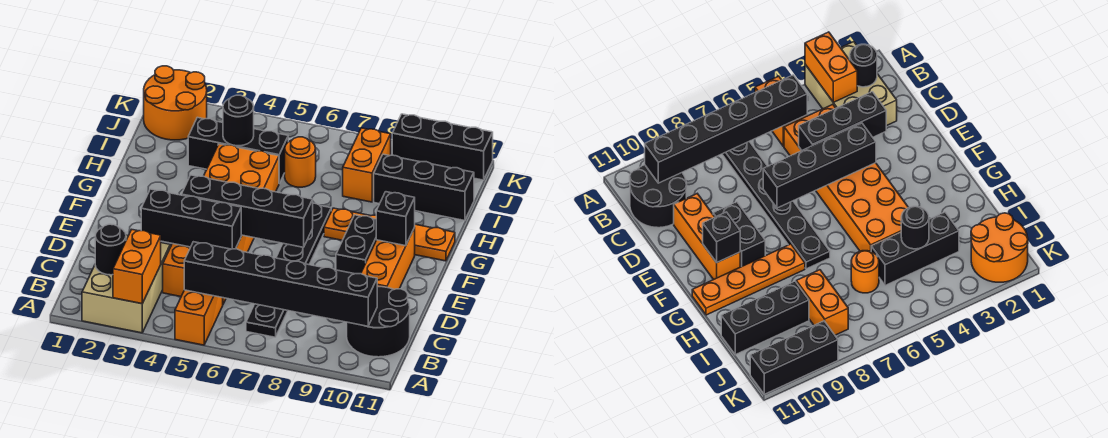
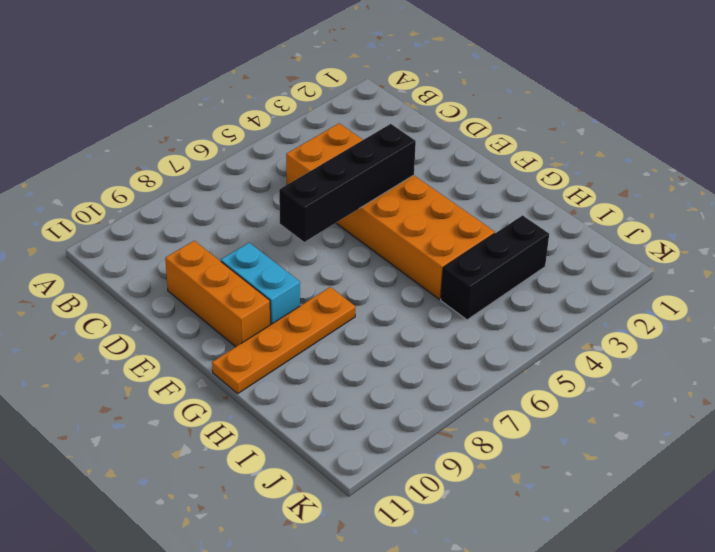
cyan 1x2 brick [221,243,300,325] -> black 1x2 brick [336,215,376,274]
none -> tan 2x3 brick [82,235,170,333]
none -> orange 1x2 brick [175,290,223,345]
none -> black 1x6 plate [246,203,331,337]

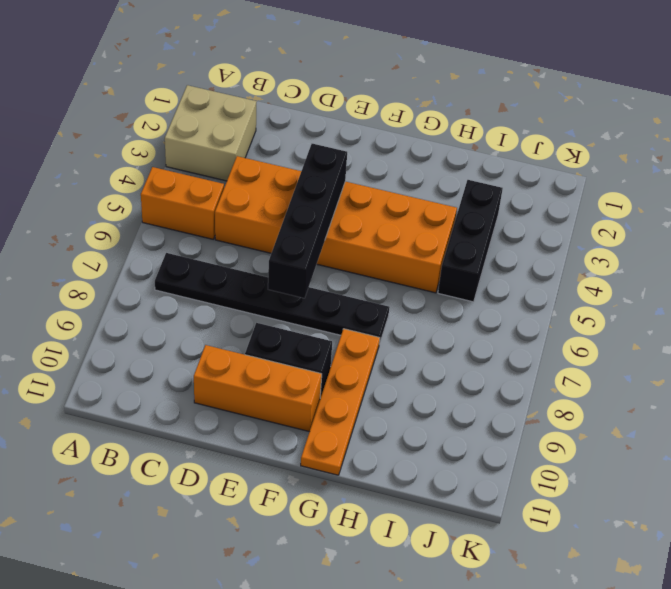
tan 2x2 brick [165,85,257,181] -> tan 2x3 brick [82,235,170,333]
none -> black 2x2 round brick [347,287,410,357]
none -> orange 1x1 round brick [285,137,316,187]
none -> orange 1x2 brick [343,128,391,202]

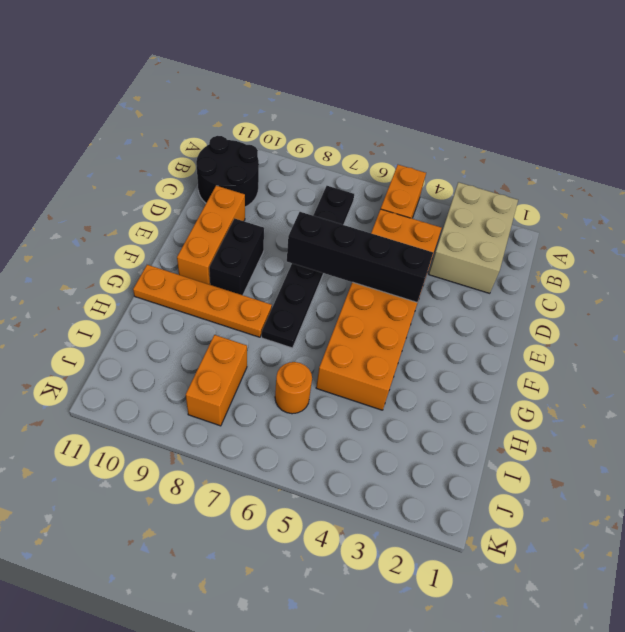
none -> black 1x3 brick [188,117,288,183]
none -> black 1x3 brick [374,154,474,221]
none -> orange 2x2 round brick [144,66,207,140]

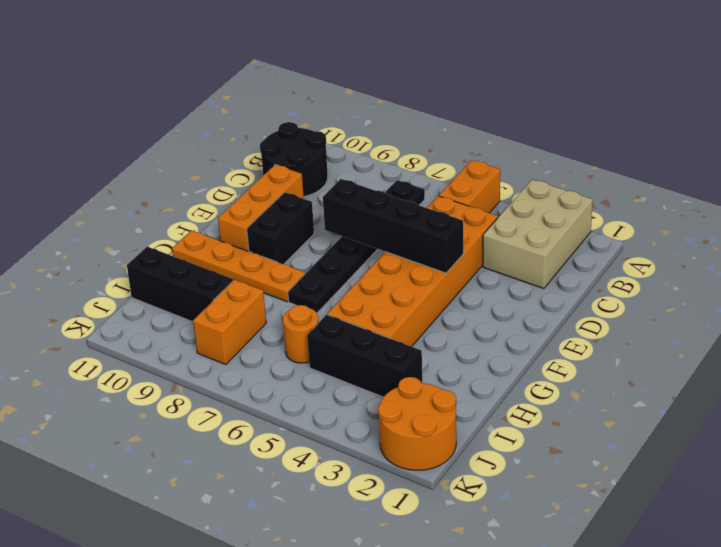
none -> black 1x3 brick [392,114,493,180]
none -> orange 1x2 brick [113,230,161,304]
none -> black 1x1 round brick [95,224,126,275]

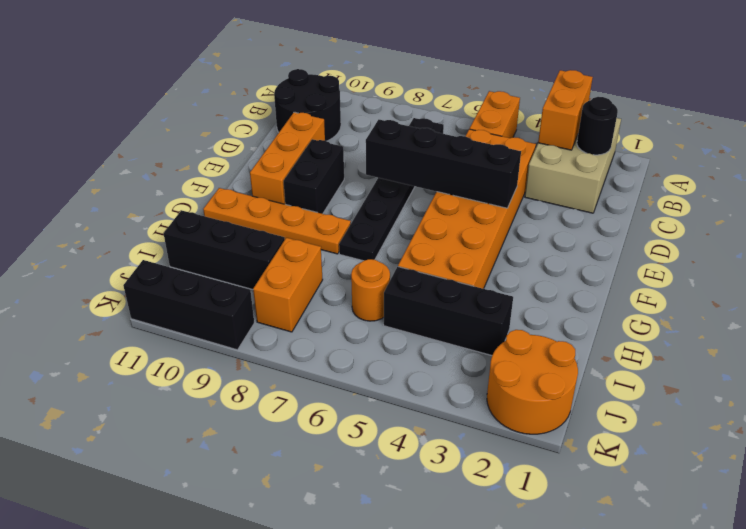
none -> black 1x6 brick [184,242,377,326]
none -> black 1x3 brick [141,189,241,249]
none -> black 1x1 brick [376,192,415,246]

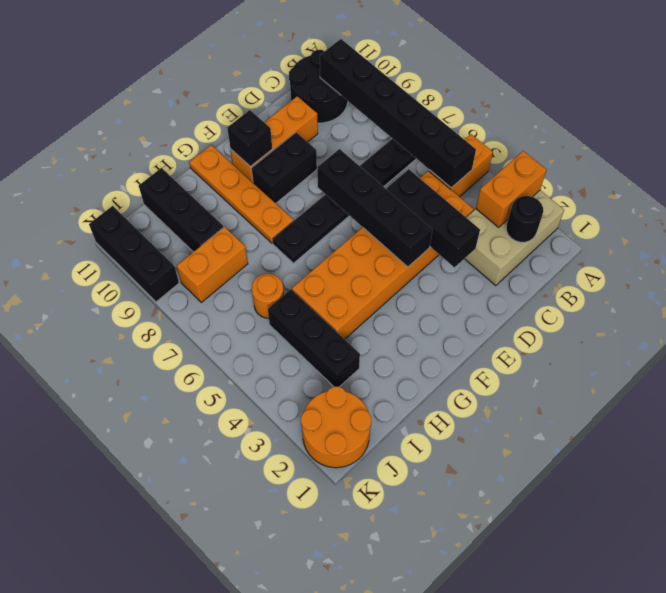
none -> black 1x1 round brick [223,95,254,146]

